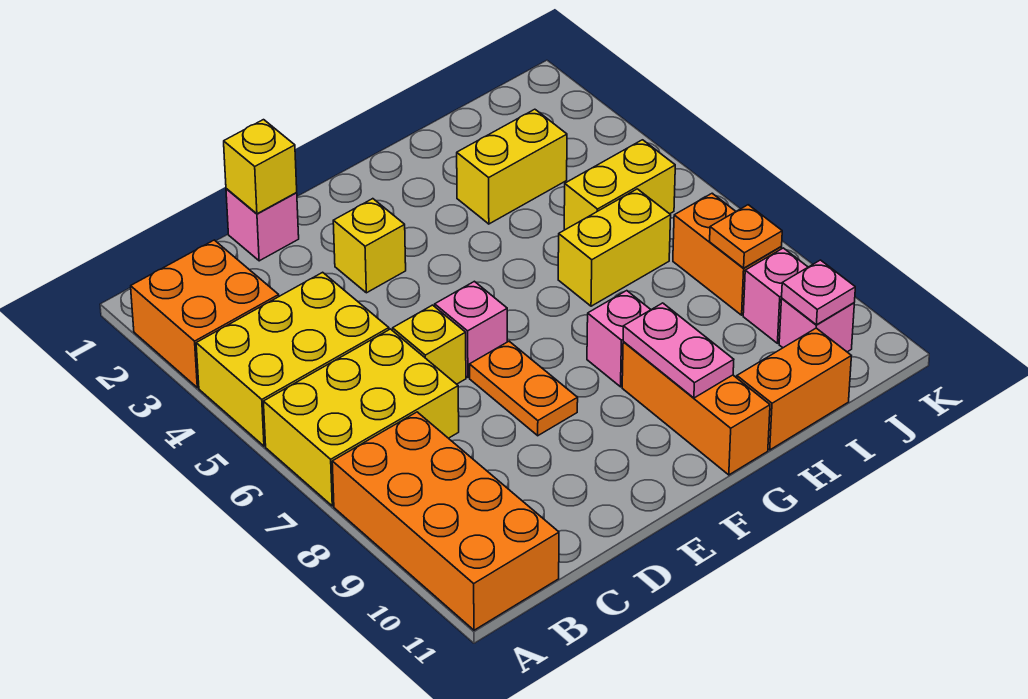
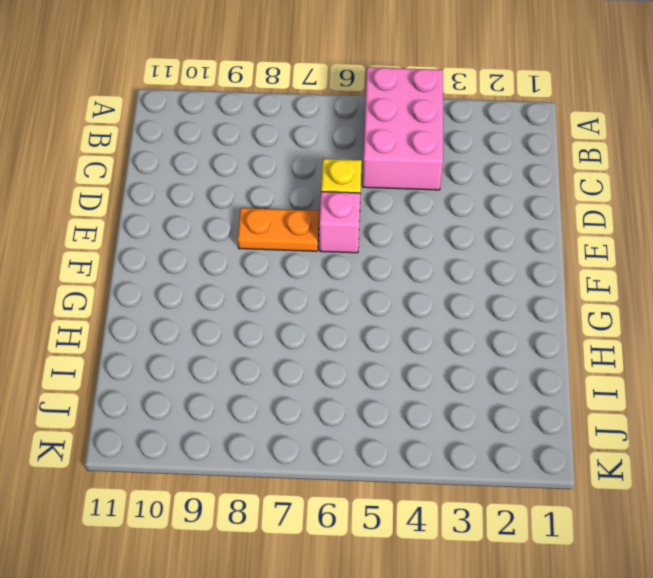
pink 2x3 brick [363,67,443,190] -> yellow 2x3 brick [196,272,389,446]
none -> orange 2x2 brick [131,240,279,388]
none -> yellow 2x3 brick [263,329,459,506]
none -> orange 2x4 brick [332,412,559,630]

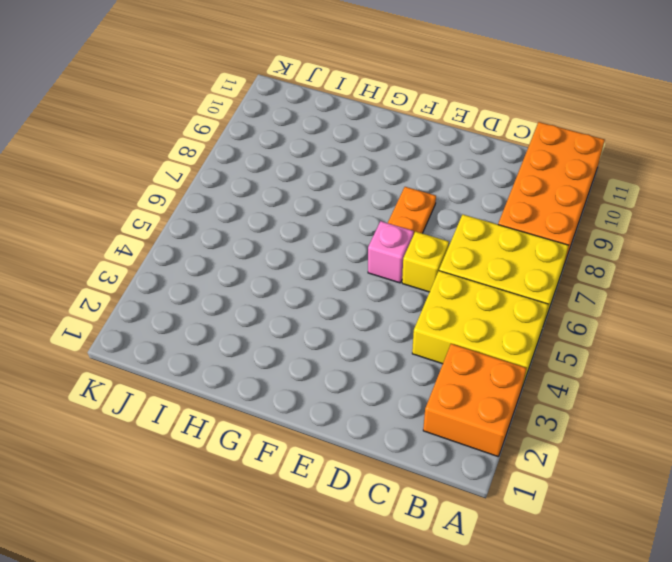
none -> pink 1x1 brick [226,189,299,261]
none -> yellow 1x1 brick [333,199,406,293]
none -> pink 1x1 brick [587,291,651,387]

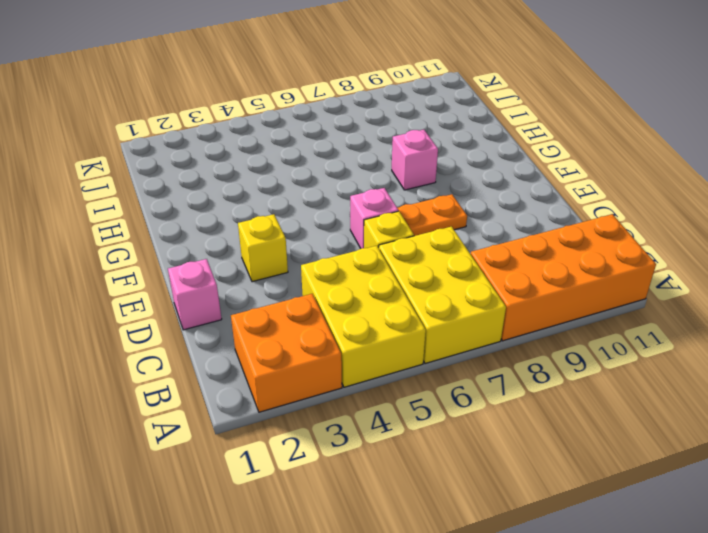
none -> orange 1x3 brick [622,342,770,475]
none -> yellow 1x2 brick [457,109,567,224]
none -> yellow 1x2 brick [558,189,671,306]

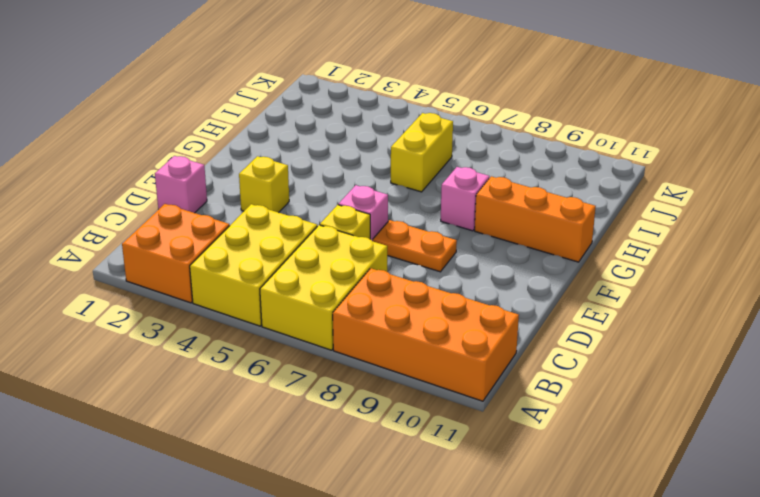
none -> yellow 1x2 brick [457,109,567,224]
none -> orange 1x2 brick [737,328,851,450]
none -> yellow 1x2 brick [564,140,675,230]

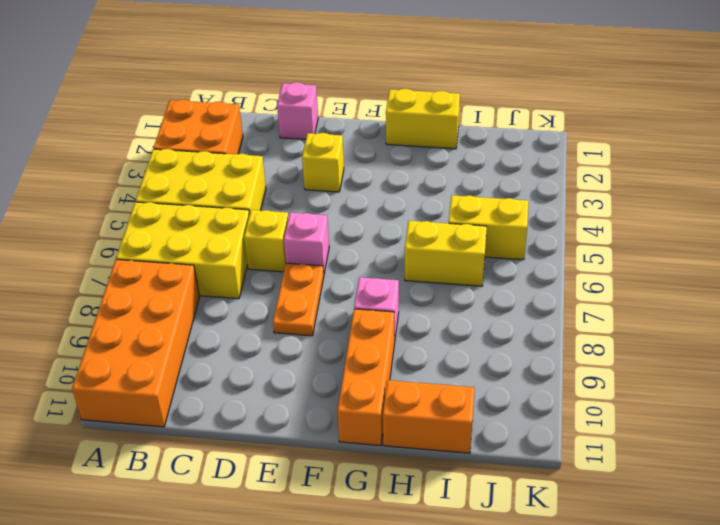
yellow 1x2 brick [386,89,460,149] -> yellow 1x2 brick moved to [457,109,567,224]
none -> orange 1x2 brick [673,193,782,315]
none -> pink 1x1 brick [743,248,808,343]
none -> pink 1x1 brick [779,299,854,352]

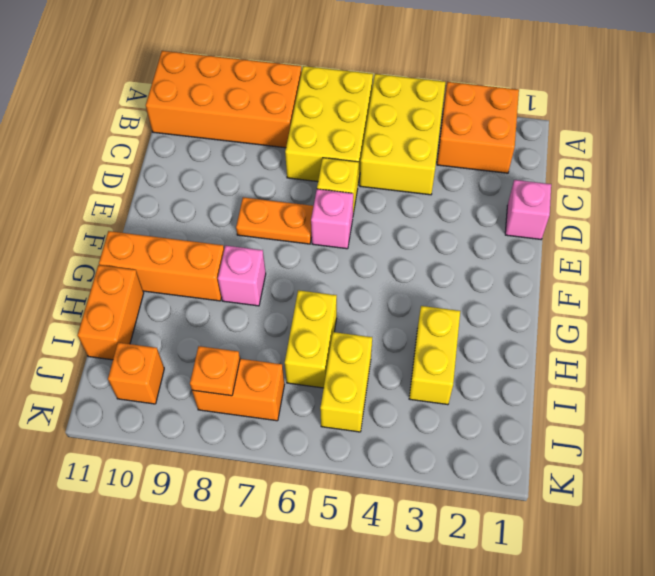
orange 1x1 brick [108,343,164,404] -> pink 1x1 brick [779,299,854,352]
none -> yellow 1x1 brick [333,199,406,293]
none -> pink 1x1 brick [743,248,808,343]
none -> yellow 1x1 brick [224,120,297,214]

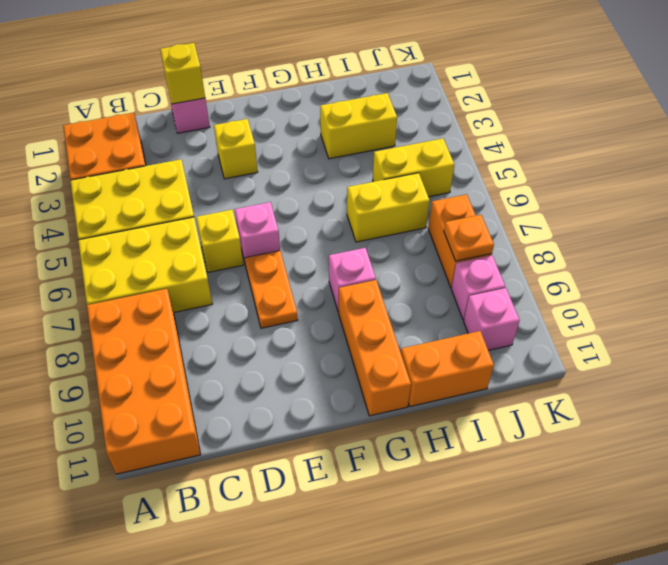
none -> pink 1x2 plate [623,303,734,398]
none -> pink 1x1 plate [782,260,855,325]

